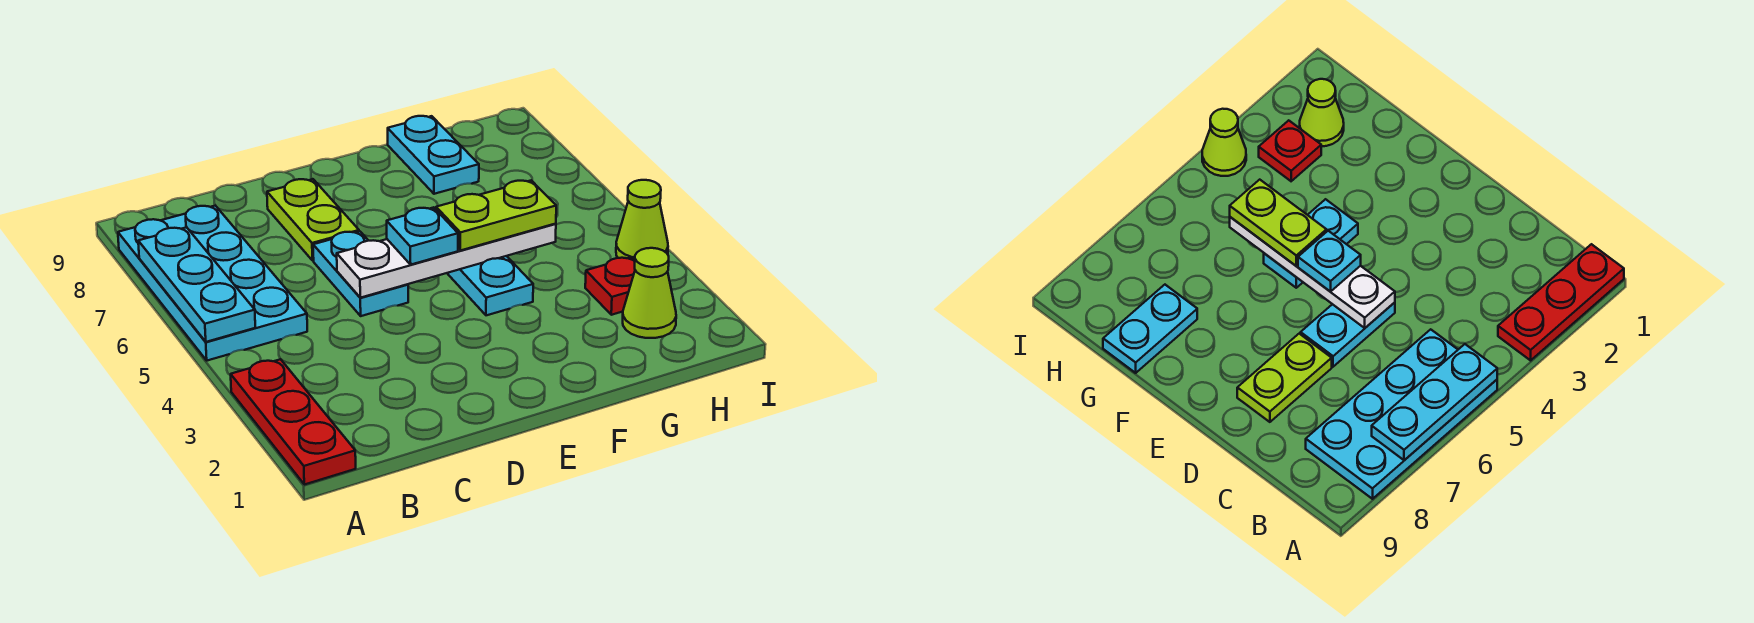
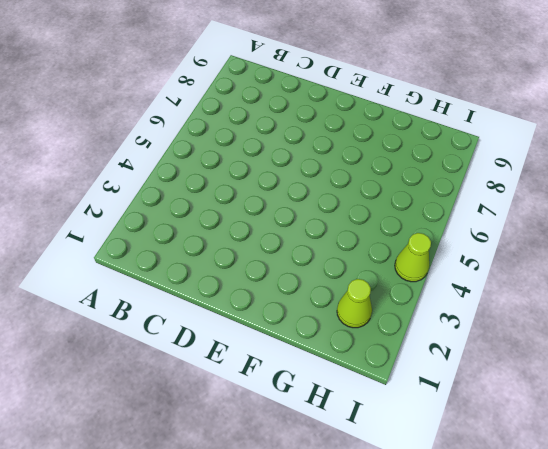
none -> red 1x3 plate [231,359,356,485]
none -> cyan 2x4 plate [118,206,307,361]
none -> cyan 1x2 plate [313,231,408,316]

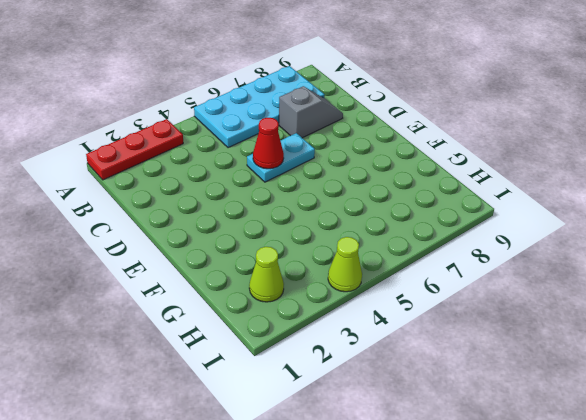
grey 1x2 slope [279,86,343,138] -> none
red 1x1 cone [253,118,284,169] -> white 1x4 plate [337,224,556,298]
none -> lime 1x2 plate [267,179,359,261]
none -> cyan 1x2 plate [447,256,533,315]
none -> cyan 1x2 plate [388,116,479,194]

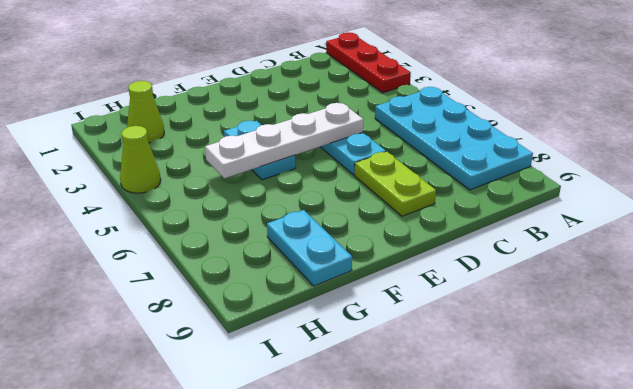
none -> red 1x1 plate [585,257,635,315]
none -> cyan 1x3 plate [138,227,255,342]
none -> cyan 1x1 plate [387,207,458,265]

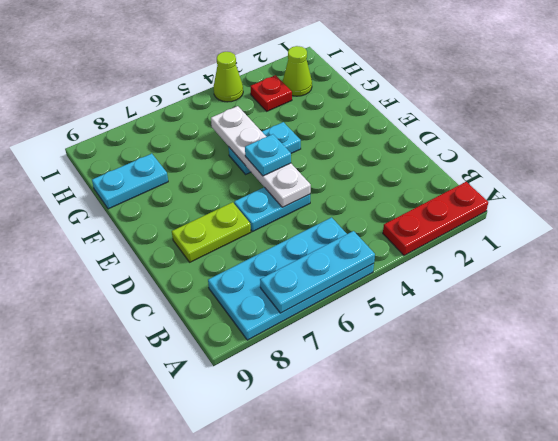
none -> lime 1x2 plate [436,180,556,251]

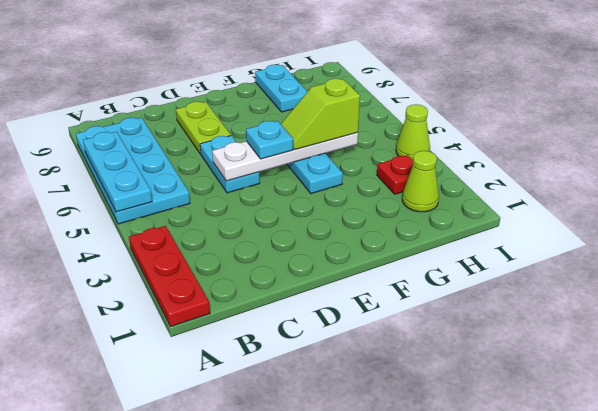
lime 1x2 slope [281,79,360,150] -> lime 1x2 plate [436,180,556,251]

